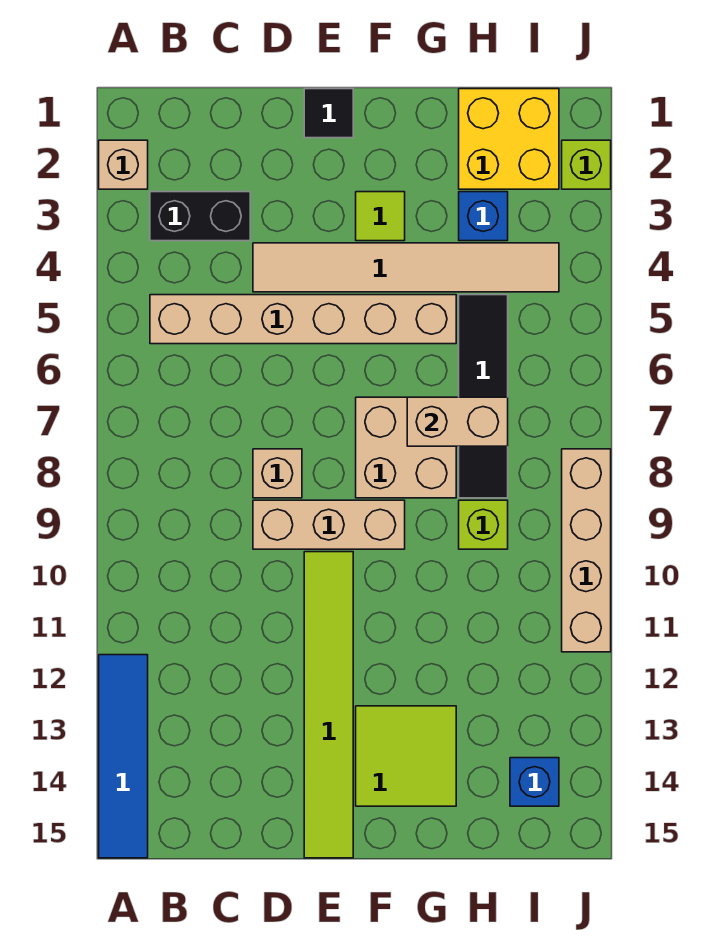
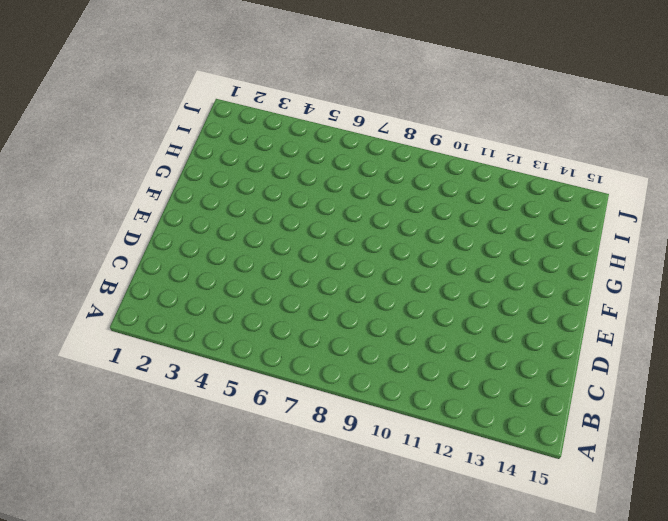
none -> tan 1x1 brick [99,140,148,189]
none -> blue 1x4 tile [99,655,148,858]
none -> black 1x2 brick [150,192,250,241]

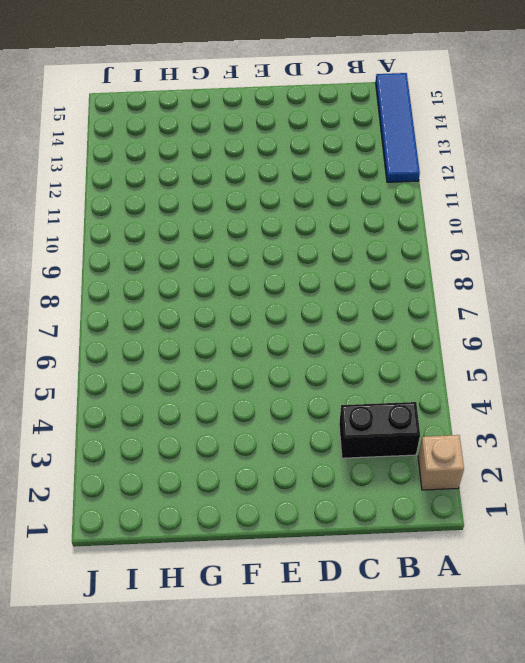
none -> tan 1x6 brick [150,295,456,344]
none -> tan 1x6 tile [253,243,559,292]
none -> tan 1x1 brick [253,449,302,498]

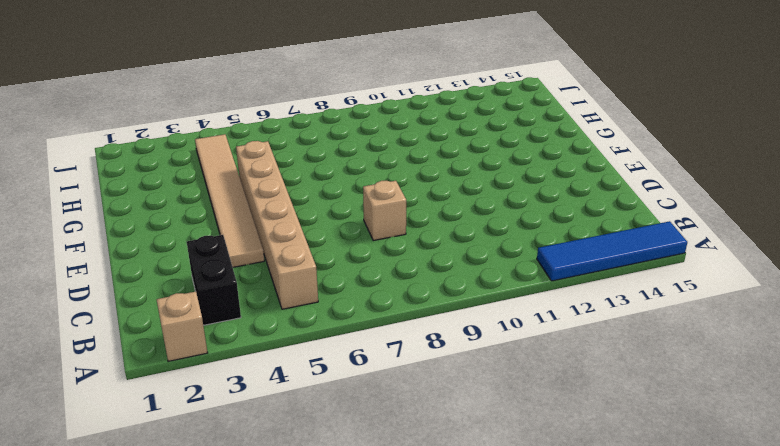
none -> tan 1x3 brick [253,500,405,549]
none -> black 1x1 tile [304,89,353,138]
none -> lime 1x6 tile [304,552,353,858]

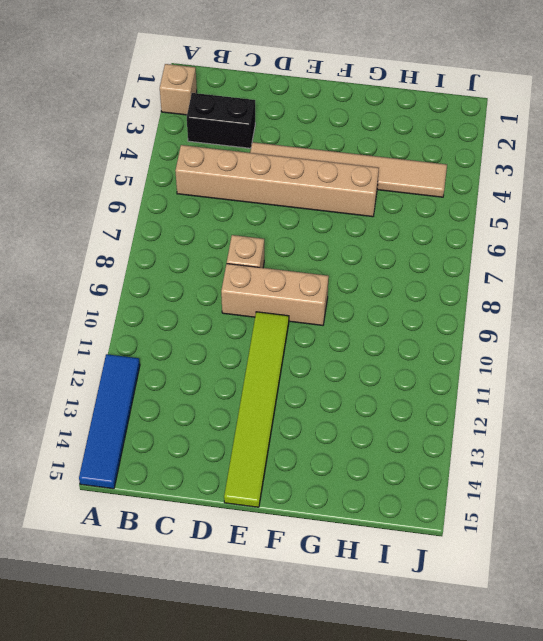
none -> black 1x1 tile [304,89,353,138]
none -> lime 1x1 tile [356,192,405,241]
none -> tan 2x2 brick [356,397,456,498]

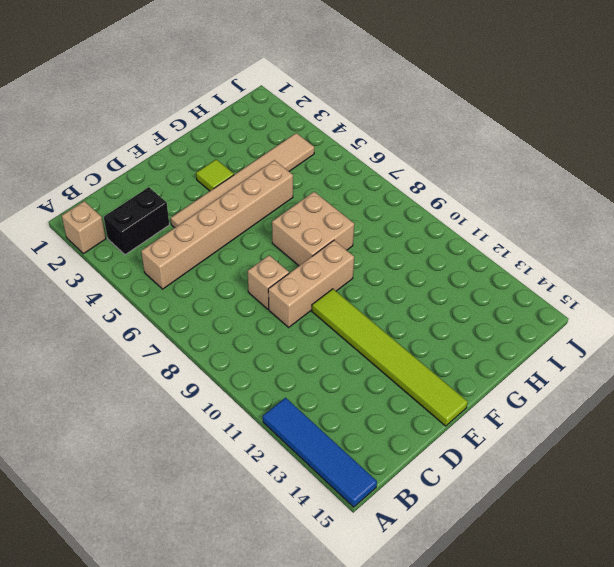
none -> black 1x1 tile [304,89,353,138]
none -> lime 2x2 tile [356,706,456,806]
none -> yellow 2x2 brick [459,89,559,189]

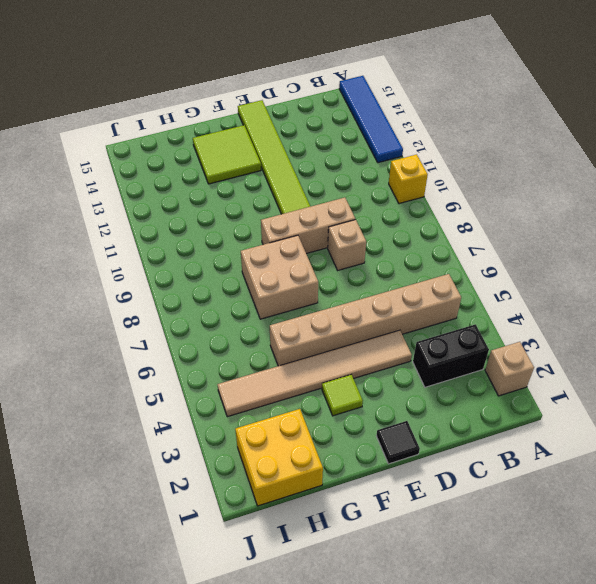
yellow 1x1 brick [389,154,428,204] -> none
none -> blue 1x1 brick [459,192,508,241]
none -> black 1x4 tile [459,295,508,498]
none -> lime 1x1 brick [459,500,508,549]

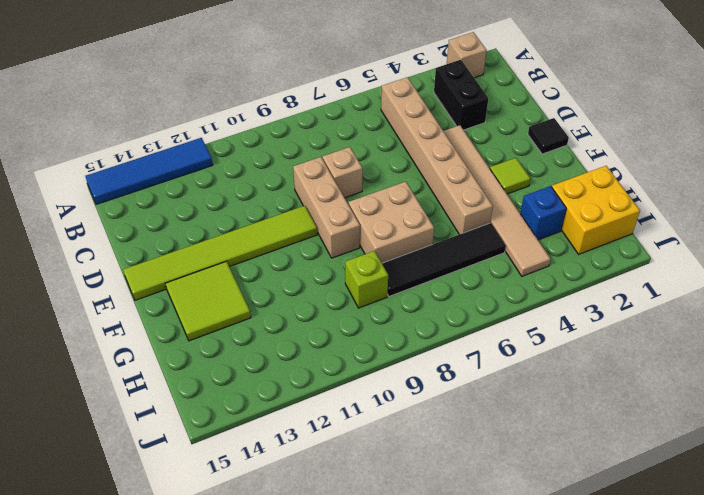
none -> blue 1x1 brick [510,758,559,806]
none -> lime 1x1 brick [562,140,611,189]
none -> tan 1x4 brick [562,449,611,652]

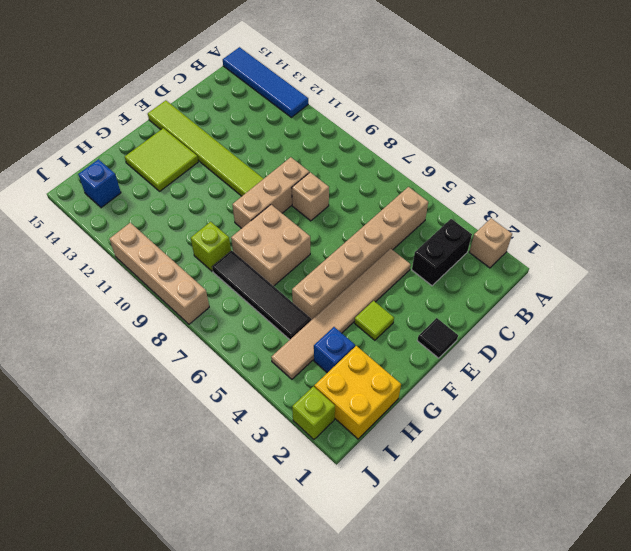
none -> tan 1x2 brick [407,397,508,446]

